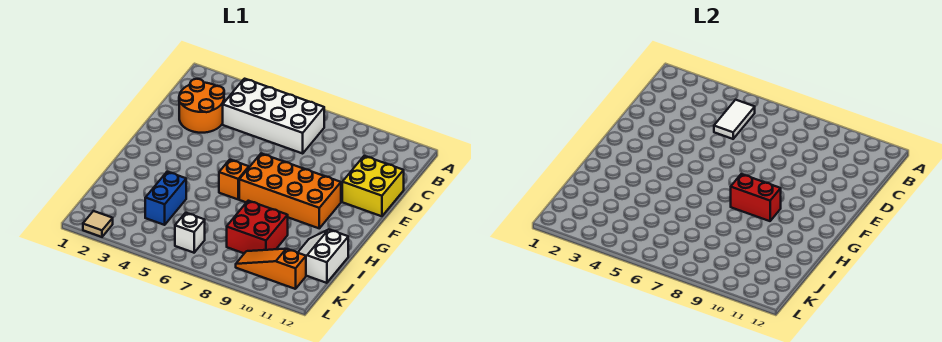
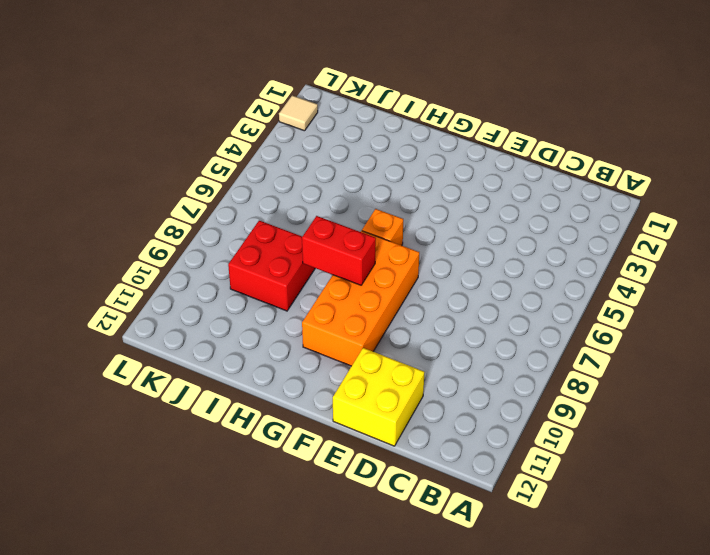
red 1x2 brick [302,216,376,285] -> red 1x2 brick turned to [731,174,781,221]
none -> white 2x4 brick [223,79,324,153]
none -> orange 2x2 round brick [179,79,224,133]
none -> blue 1x2 brick [145,172,186,225]

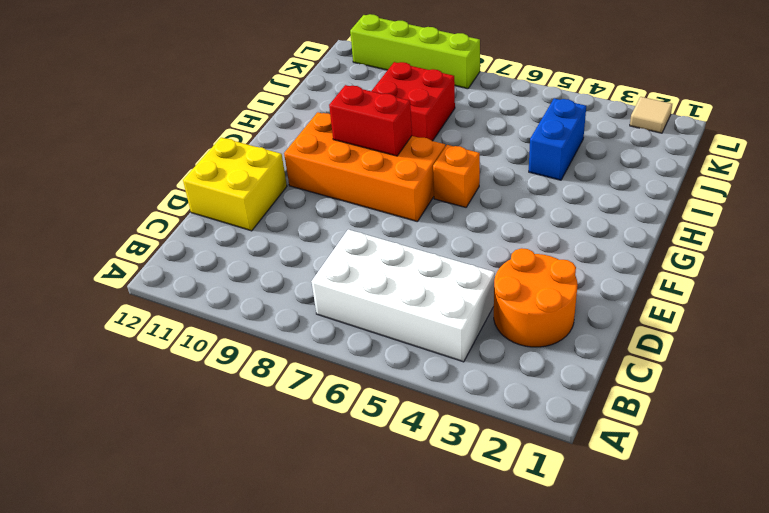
lime 1x4 brick [350,14,480,89] -> none
none -> white 2x2 slope [298,229,348,283]
none -> white 1x1 brick [175,213,205,253]
none -> orange 1x3 slope [236,249,306,289]

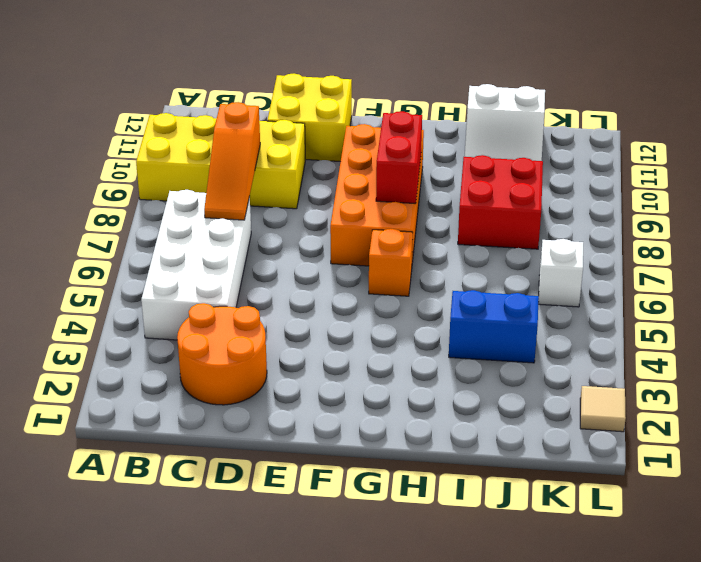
yellow 2x4 brick [136,113,305,209] -> none
orange 1x3 slope [204,102,260,220] -> orange 1x3 slope moved to [236,249,306,289]
none -> white 1x2 tile [714,100,755,139]

